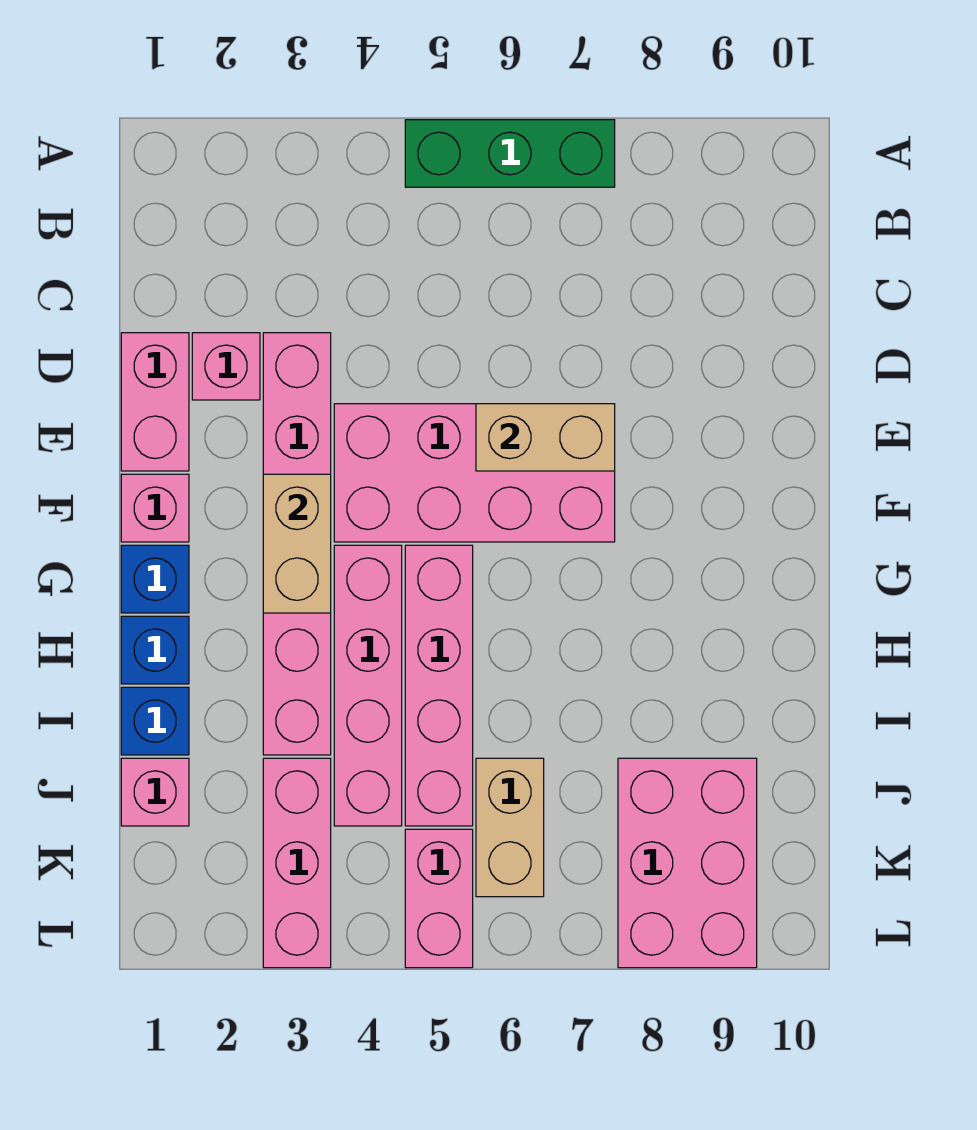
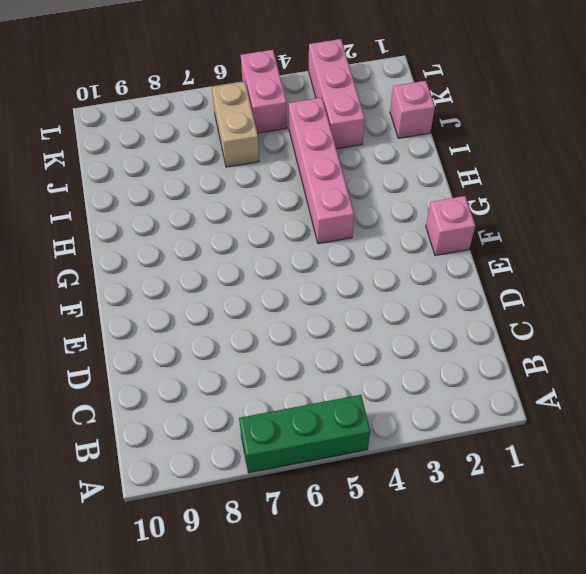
none -> pink 1x2 brick [121,333,189,471]
none -> pink 1x1 brick [192,333,260,400]
none -> pink 1x6 brick [263,333,331,755]

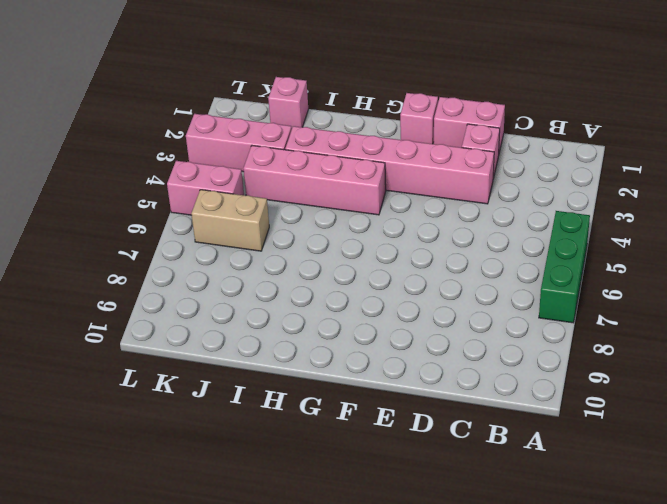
none -> pink 2x4 brick [334,404,615,542]
none -> blue 1x1 brick [121,545,189,613]
none -> pink 1x4 brick [405,545,473,826]

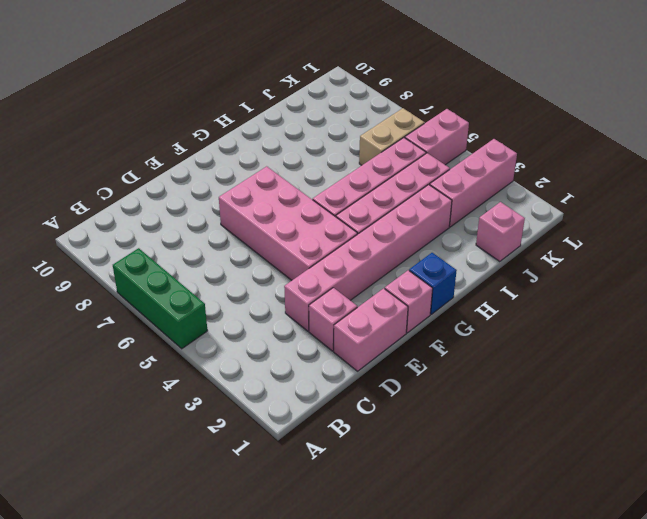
none -> blue 1x1 brick [121,616,189,684]
none -> blue 1x1 brick [121,687,189,755]
none -> pink 2x3 brick [618,758,757,968]

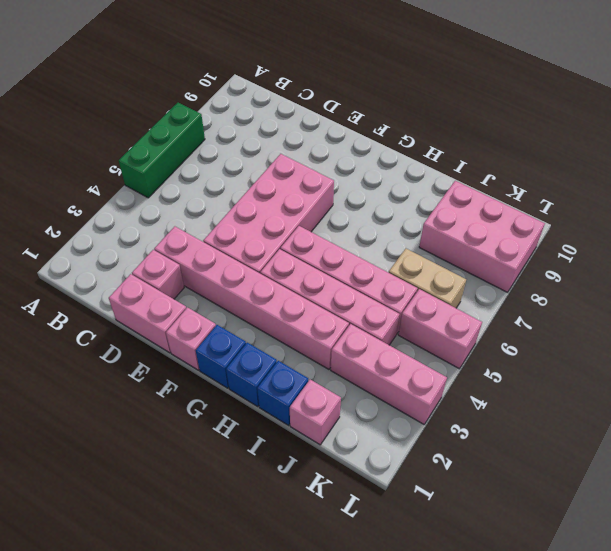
none -> tan 1x2 brick [476,404,615,471]
none -> tan 1x2 brick [263,474,331,613]

